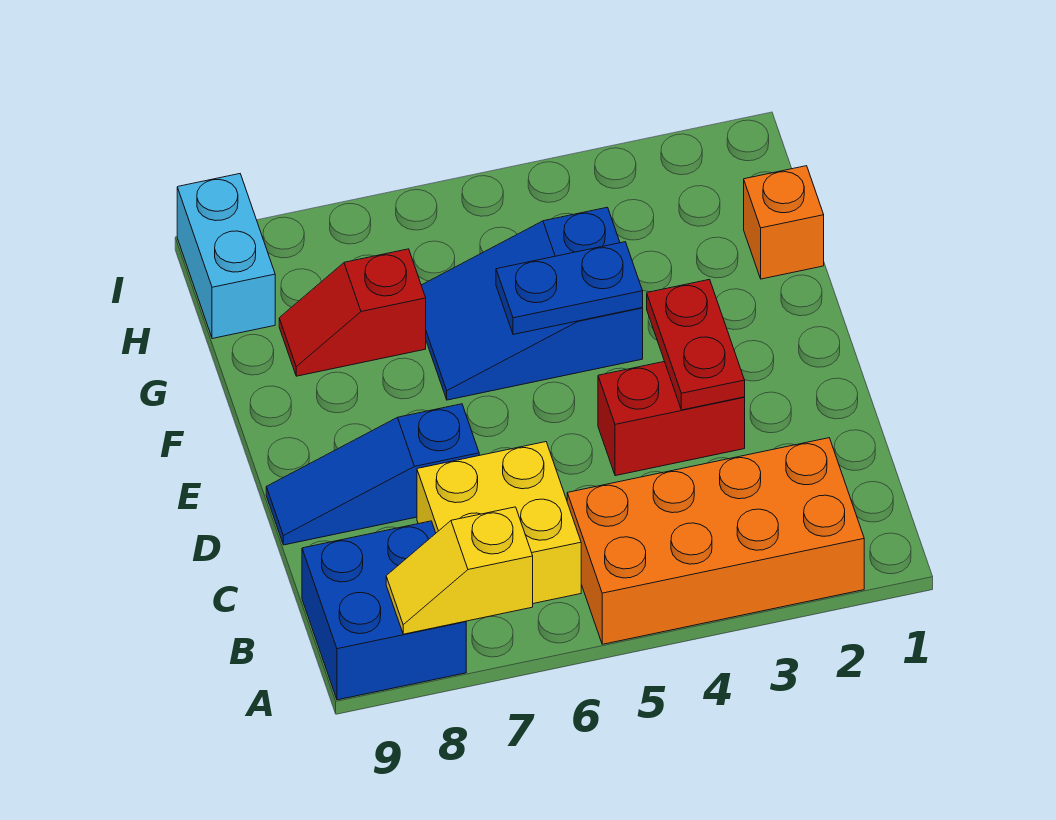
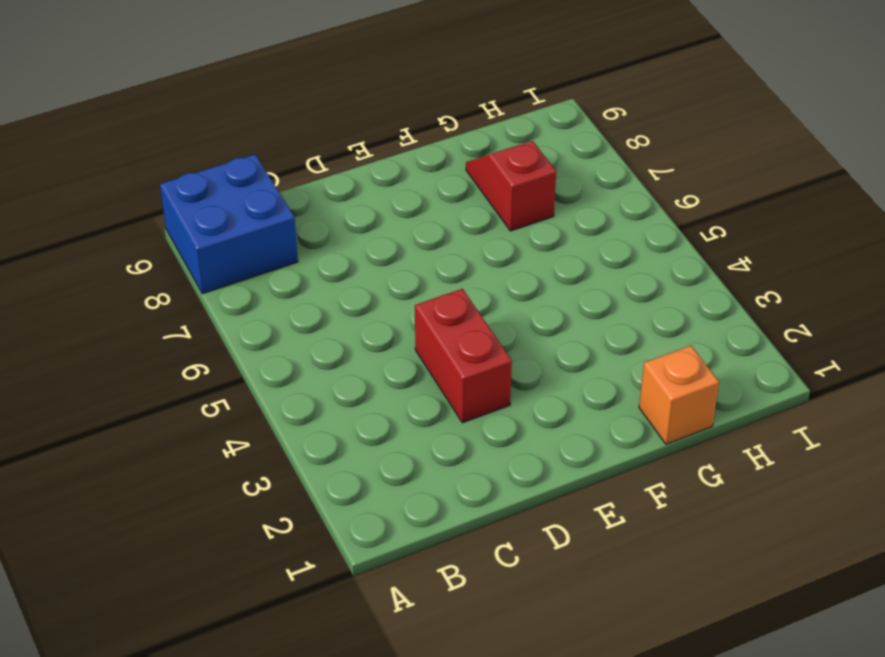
none -> orange 2x4 brick [567,438,864,644]
none -> yellow 2x2 brick [417,442,581,604]
none -> blue 1x3 slope [266,404,479,545]

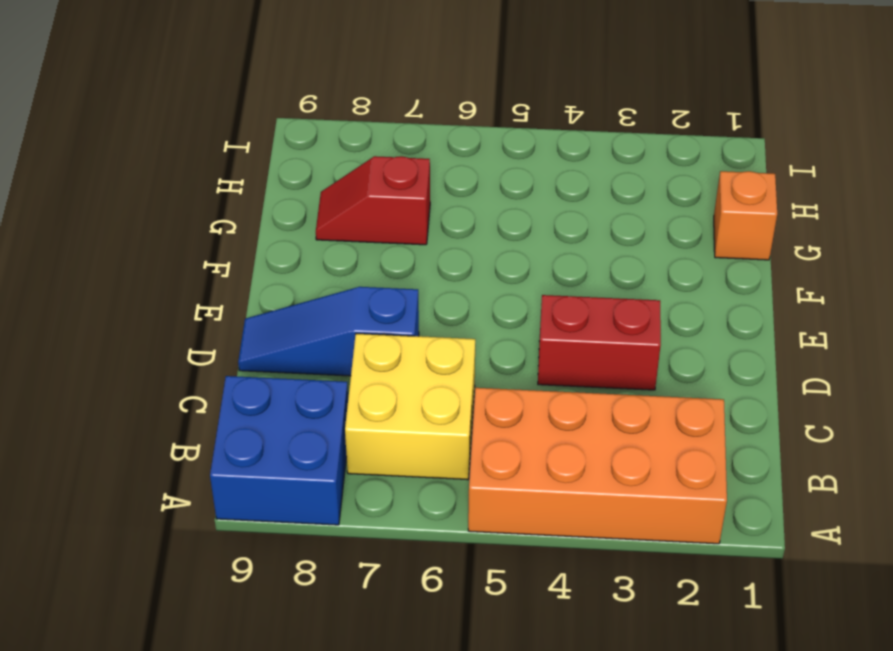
none -> blue 2x3 slope [421,207,643,400]
none -> cyan 1x2 brick [177,174,275,339]
none -> yellow 1x2 slope [386,507,533,634]

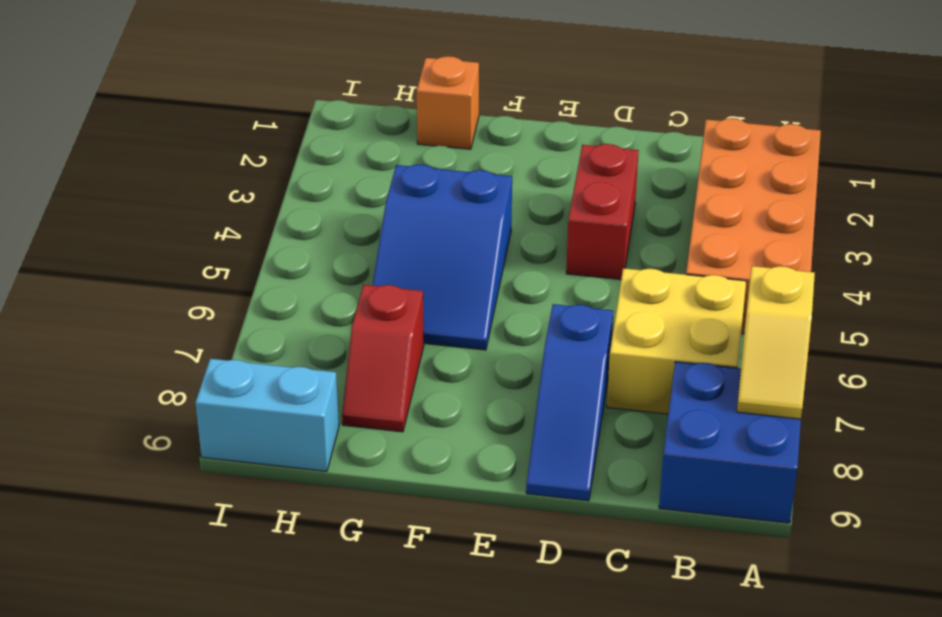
none -> red 1x2 plate [647,280,745,410]
none -> blue 1x2 plate [496,242,643,335]

